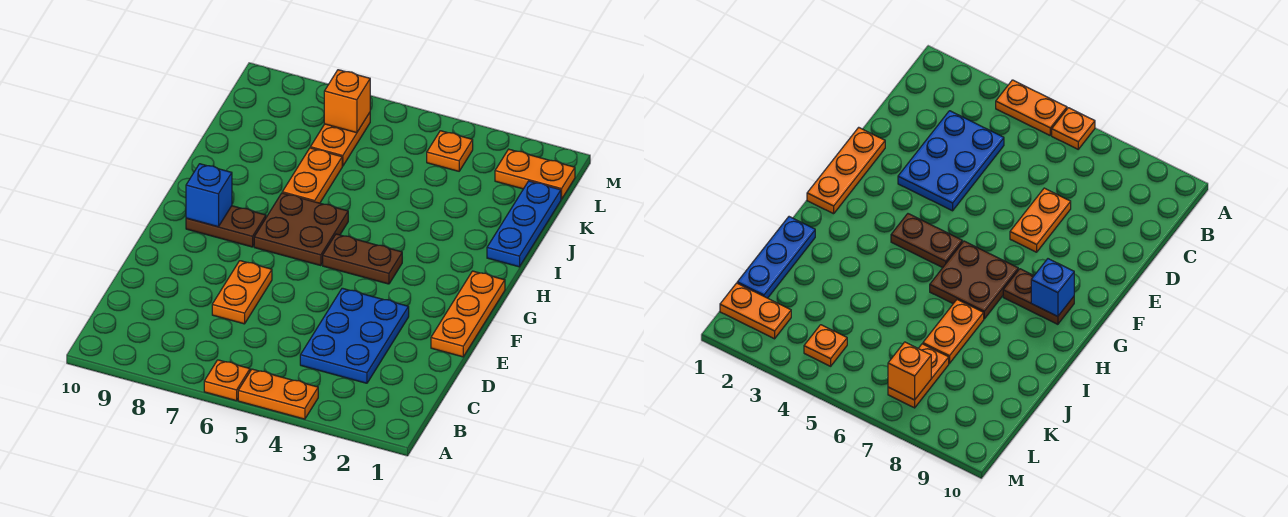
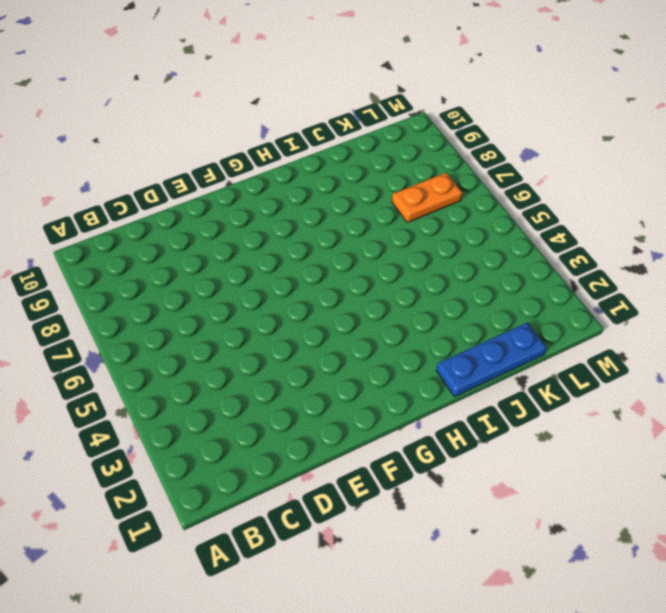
none -> orange 1x2 plate [238,369,318,419]
none -> orange 1x1 plate [204,360,250,401]
none -> blue 2x3 plate [300,288,409,383]

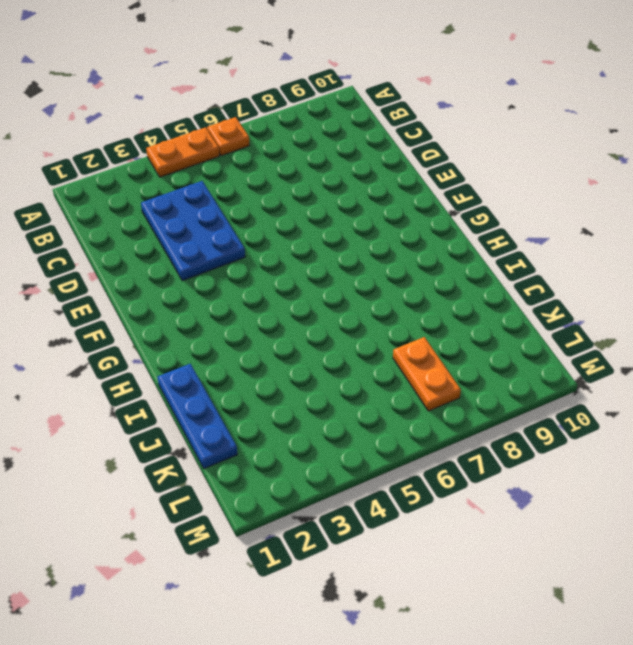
none -> orange 1x2 plate [212,261,272,324]
none -> orange 1x3 plate [431,271,505,357]
none -> brown 1x2 plate [323,234,402,284]

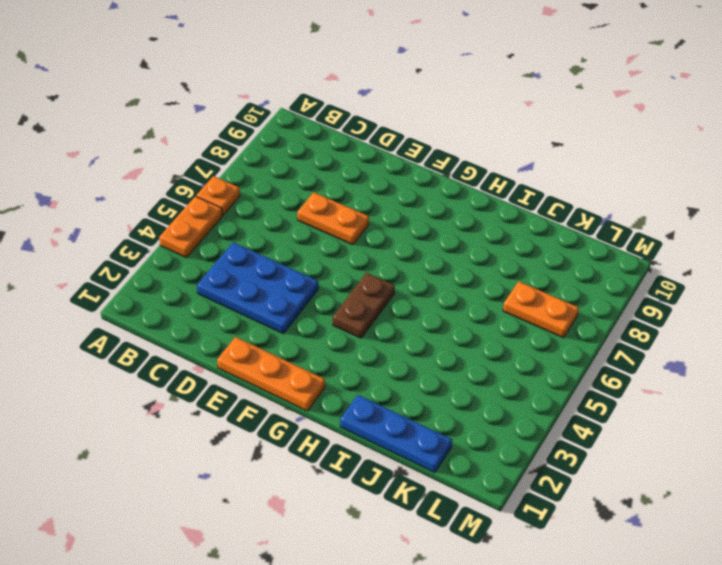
none -> brown 2x2 plate [254,193,348,266]
none -> brown 1x2 plate [186,206,266,247]
none -> orange 1x2 plate [282,148,342,203]

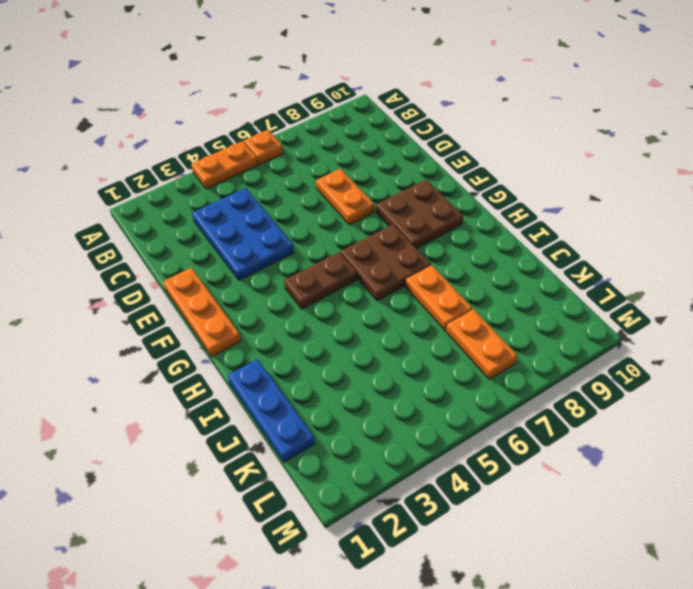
brown 2x2 plate [376,180,463,249] -> brown 1x2 plate [186,206,266,247]
none -> orange 1x2 plate [495,149,575,199]
none -> orange 1x1 plate [427,131,473,171]
none -> blue 1x1 brick [186,164,232,227]

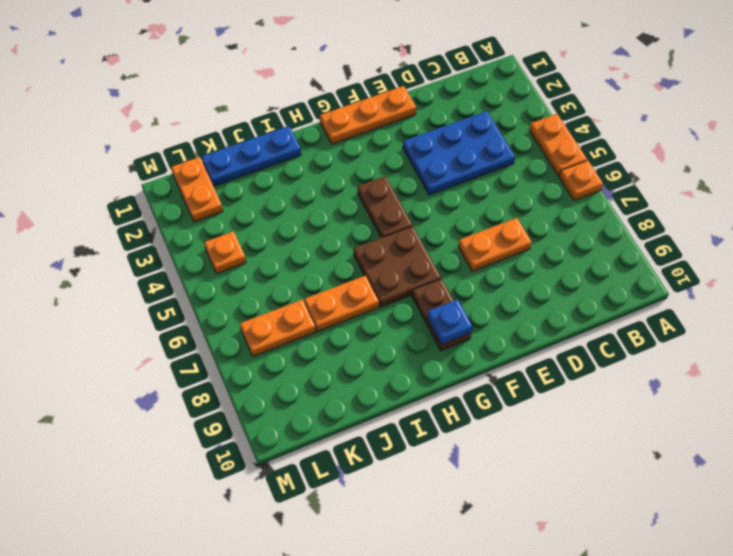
blue 1x1 plate [427,299,472,345] -> blue 1x1 brick [186,164,232,227]
none -> orange 1x1 brick [324,70,370,133]

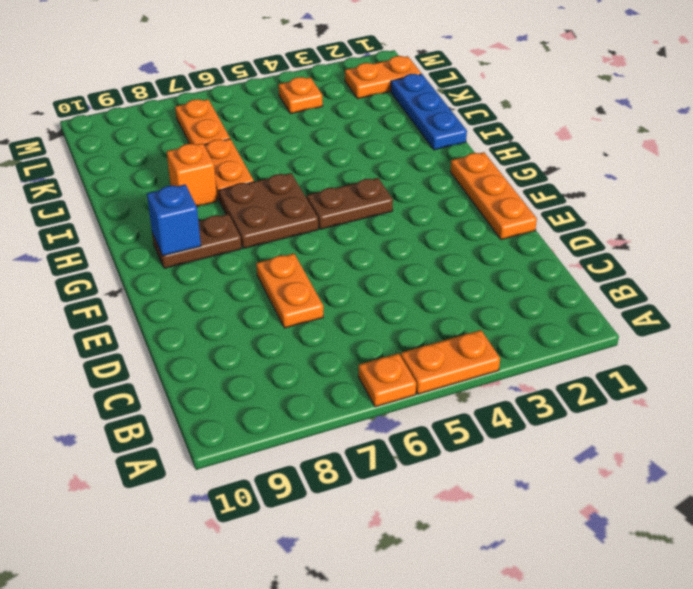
orange 1x1 brick [167,143,217,206] -> orange 1x1 brick moved to [324,70,370,133]
none -> blue 2x3 plate [300,288,409,383]

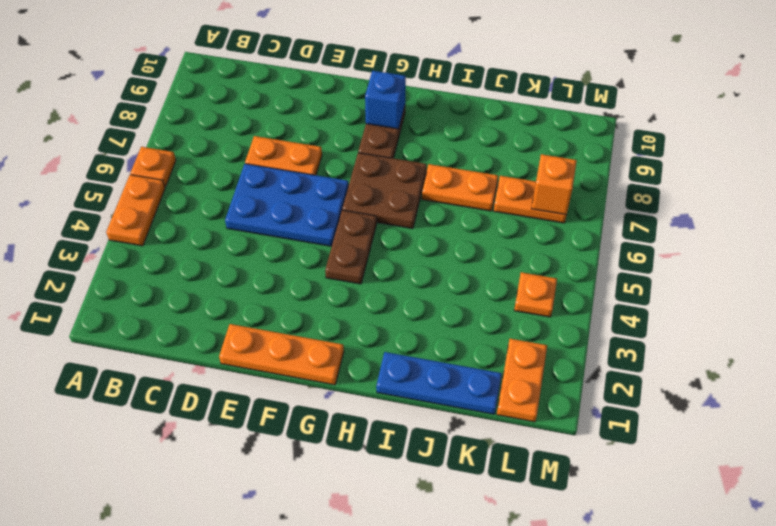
blue 2x3 plate [225,164,349,246] -> blue 2x3 plate moved to [300,288,409,383]

